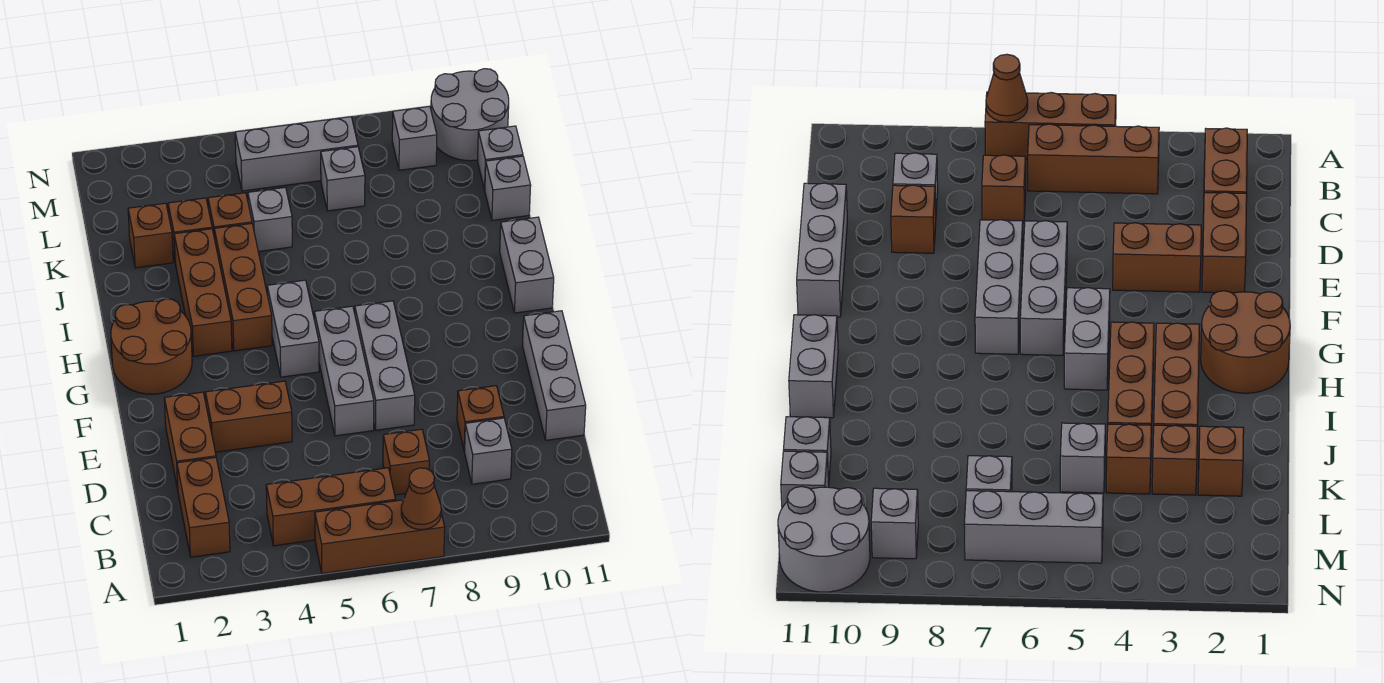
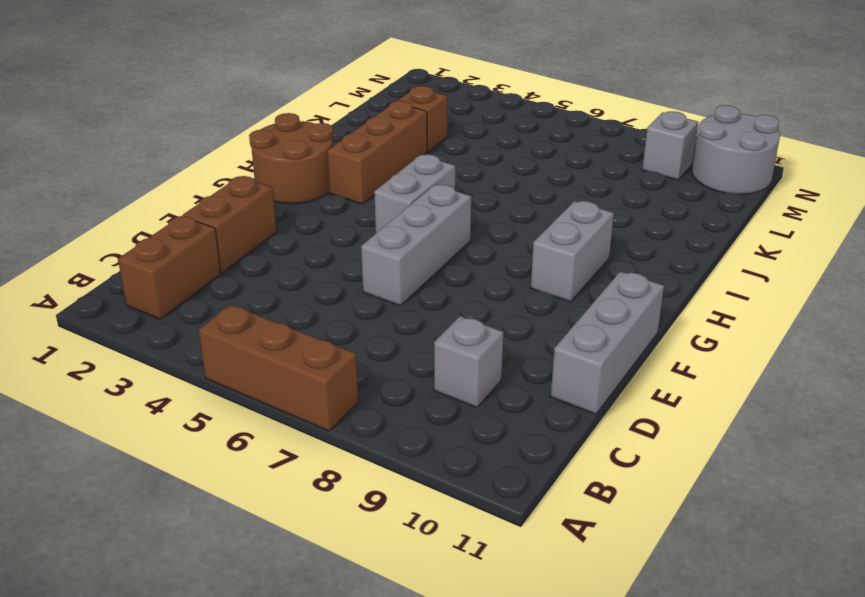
grey 1x2 brick [531,201,614,302] -> grey 1x2 brick moved to [500,217,554,313]
none -> brown 1x3 brick [266,468,396,546]
none -> brown 1x1 brick [383,429,429,495]
none -> brown 1x1 brick [457,386,504,451]

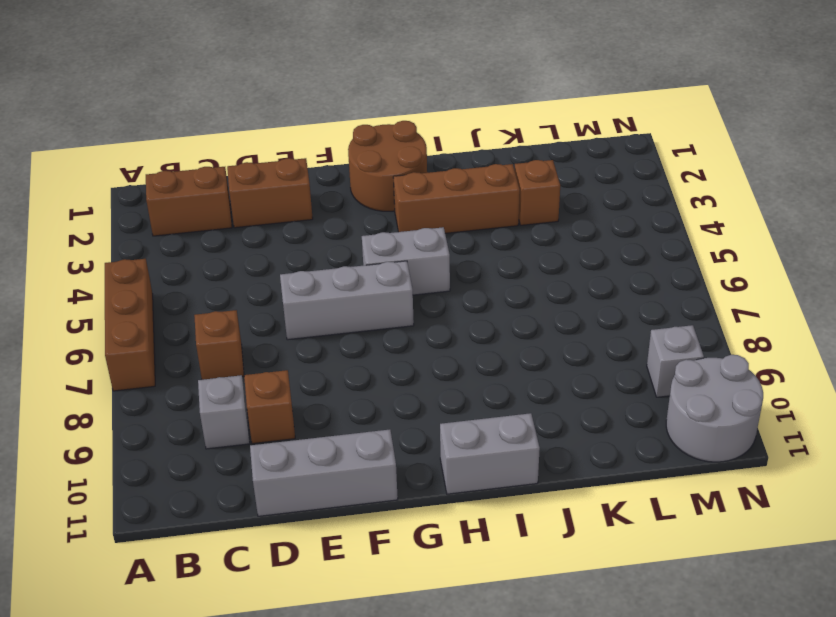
none -> brown 1x3 brick [266,468,396,546]
none -> brown 1x2 brick [205,381,292,452]
none -> grey 1x3 brick [355,301,415,430]

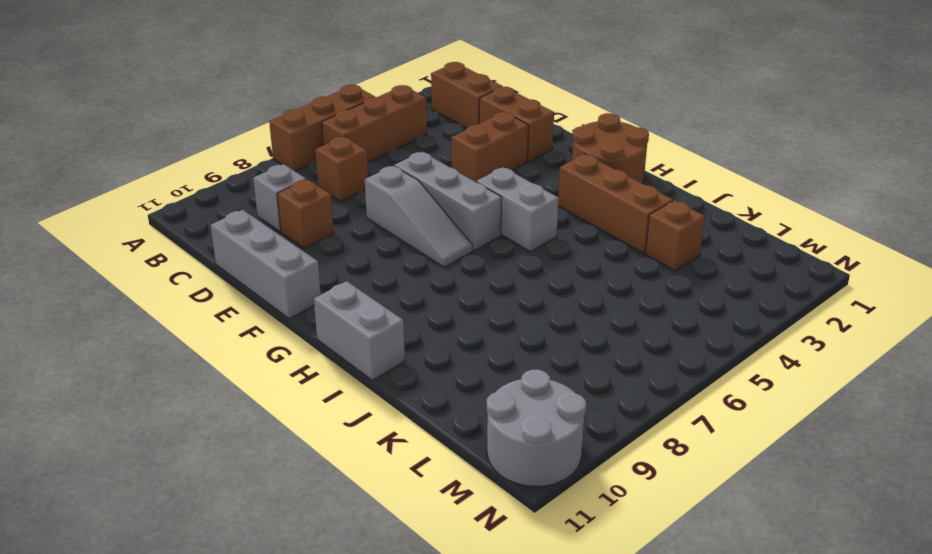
grey 1x3 slope [365,166,472,267] -> grey 1x3 brick [355,301,415,430]
none -> brown 1x3 brick [214,223,272,351]
none -> brown 1x1 brick [128,203,173,268]
none -> brown 1x1 brick [208,193,252,239]

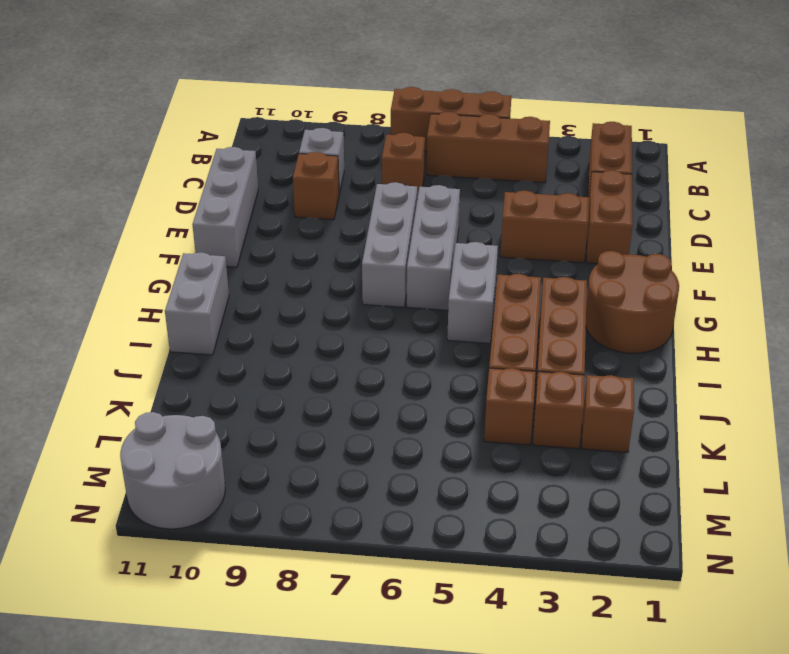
none -> grey 1x1 brick [248,187,292,252]
none -> grey 1x1 brick [485,156,531,220]
none -> grey 1x1 brick [321,147,365,211]

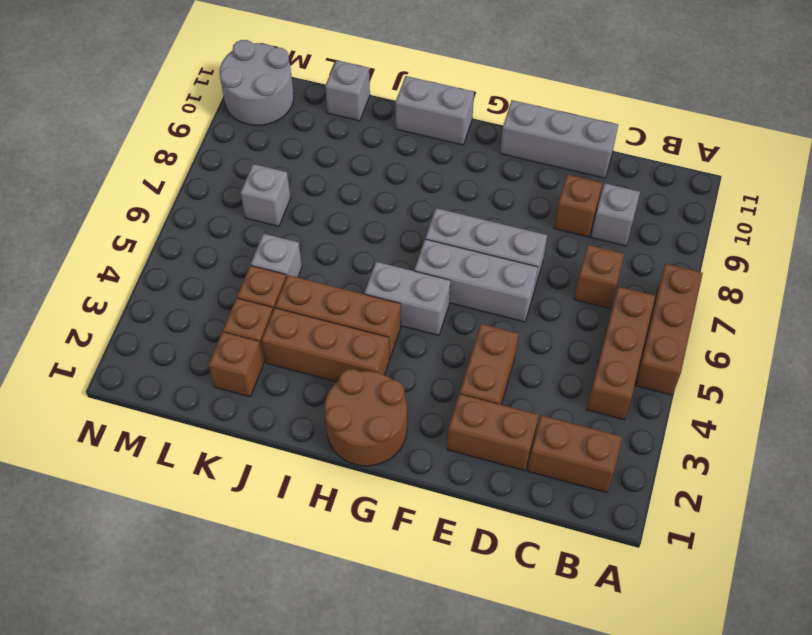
none -> grey 1x1 brick [478,126,523,190]
none -> grey 1x3 brick [235,117,358,191]
none -> grey 1x1 brick [392,106,437,170]

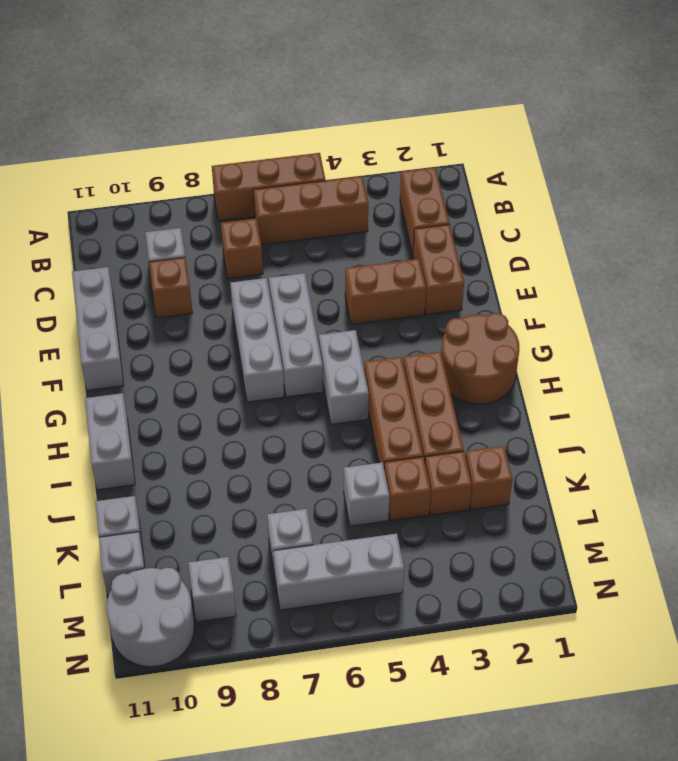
none -> brown 1x1 cone [401,468,441,530]

